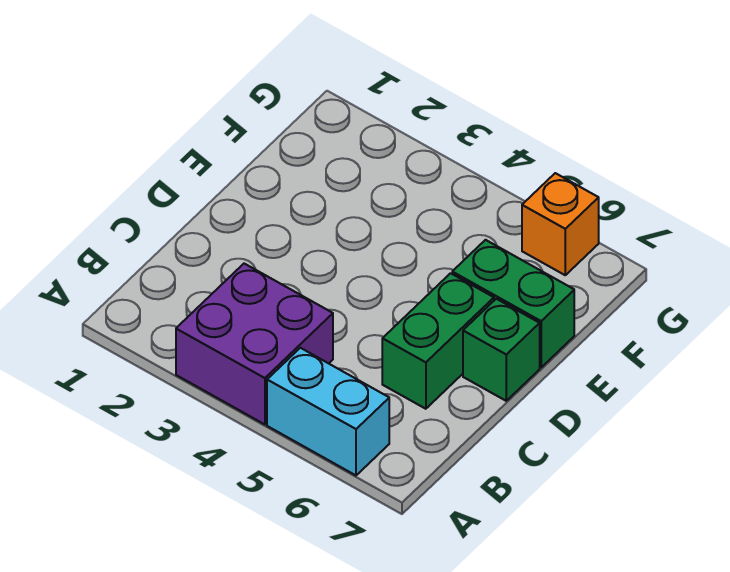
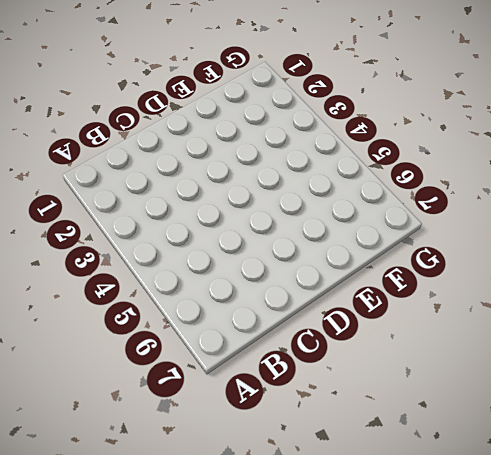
none -> purple 2x2 brick [176,264,333,424]
none -> cyan 1x2 brick [267,348,389,475]

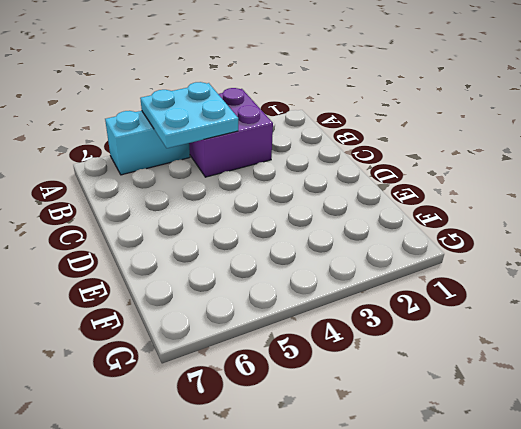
cyan 2x2 plate [140,82,238,148] -> none
none -> green 1x2 brick [382,273,494,409]
none -> green 1x1 brick [463,299,540,401]

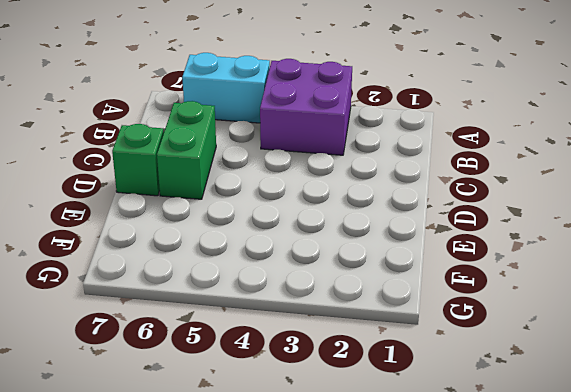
none -> green 1x2 brick [452,240,574,367]
none -> orange 1x1 brick [522,173,599,275]

